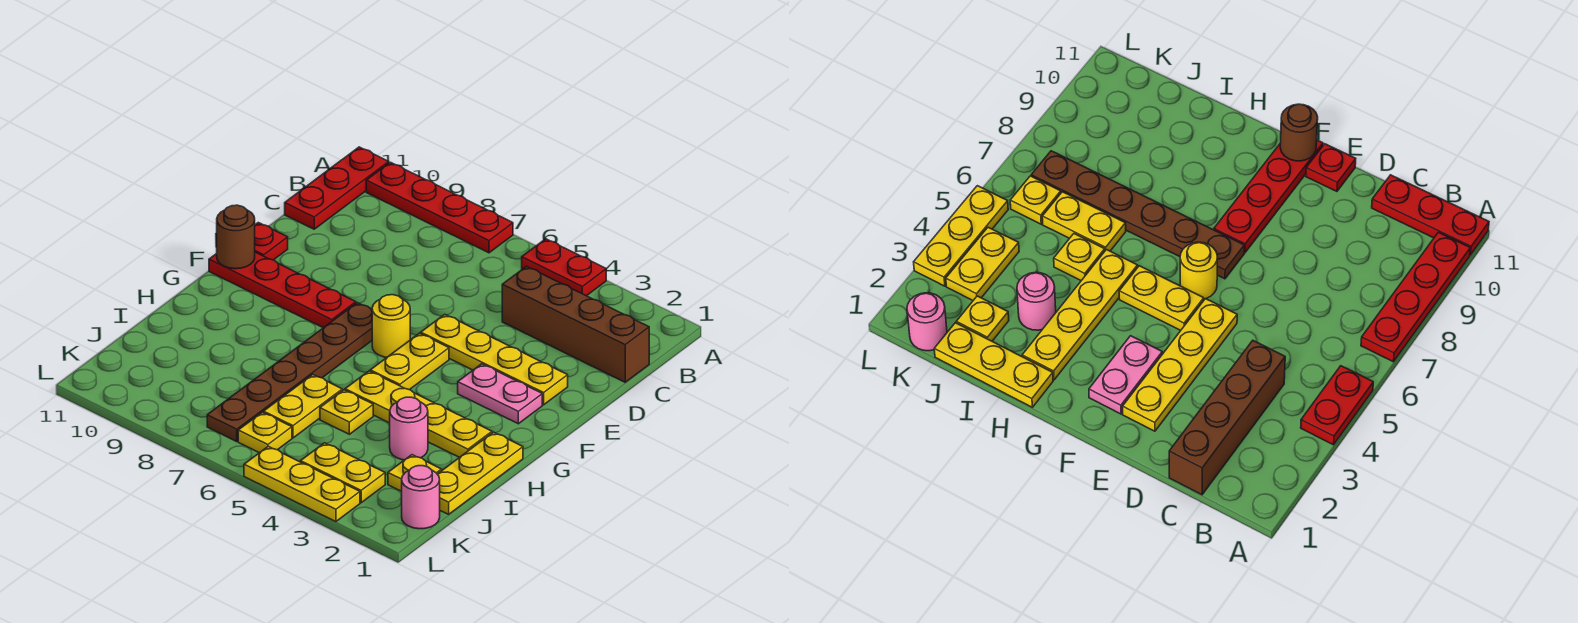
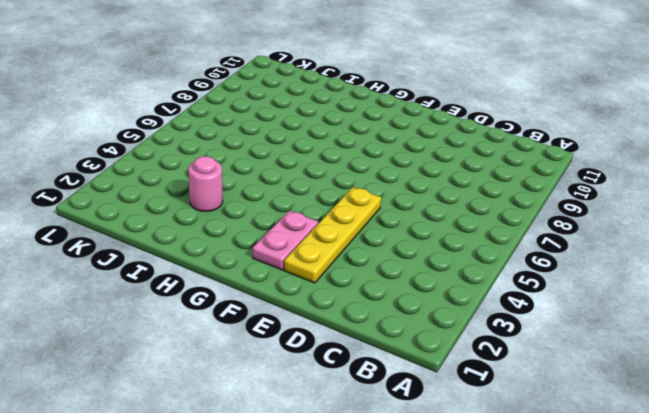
none -> red 1x2 plate [522,239,606,296]
none -> red 1x4 plate [366,162,513,253]
none -> red 1x3 plate [285,147,389,229]

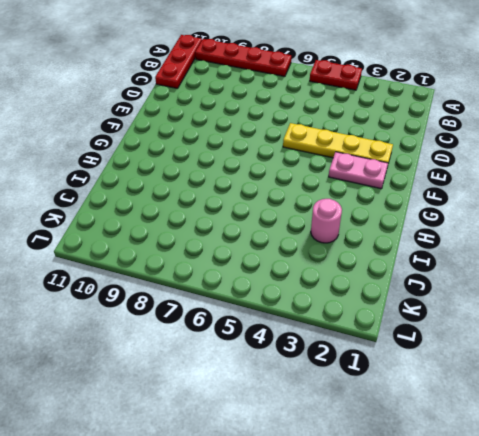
none -> brown 1x4 brick [502,266,649,382]
none -> red 1x1 plate [255,223,288,260]
none -> yellow 1x2 plate [370,333,449,390]

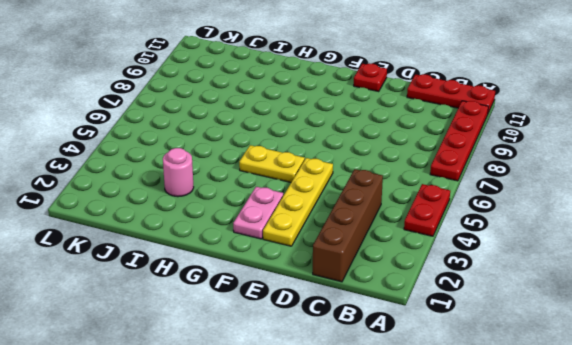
none -> yellow 1x1 round brick [372,295,410,357]
none -> brown 1x6 plate [207,303,372,441]
none -> red 1x4 plate [209,252,356,328]

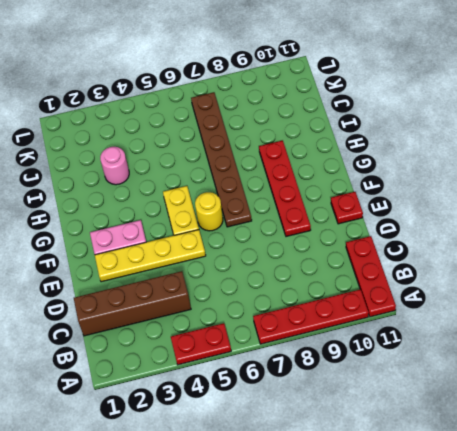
red 1x4 plate [259,140,311,237] -> red 1x4 plate turned to [209,252,356,328]
none -> yellow 1x3 plate [438,432,523,514]
none -> yellow 1x4 plate [345,371,492,457]
none -> yellow 1x1 plate [320,390,373,434]

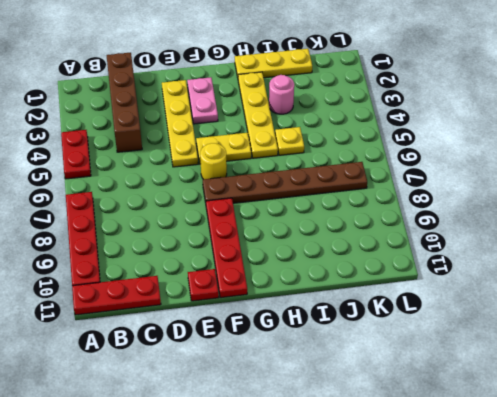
none -> yellow 1x2 plate [264,375,342,438]
none -> yellow 1x1 plate [388,455,442,491]
none -> pink 1x1 round brick [402,466,440,529]

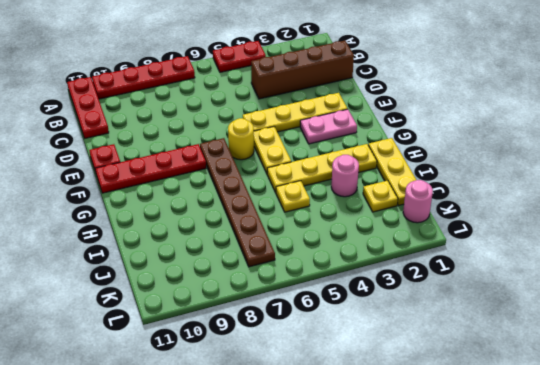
none -> yellow 1x2 plate [264,375,342,438]
none -> yellow 1x2 plate [300,443,385,503]
none -> yellow 1x1 plate [238,412,292,453]

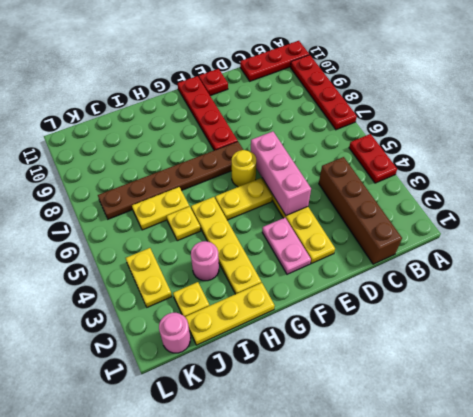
pink 1x3 brick [251,131,311,216] -> none
none -> yellow 1x1 plate [238,412,292,453]
none -> yellow 1x3 plate [244,446,360,522]
none -> brown 1x1 round brick [217,205,255,269]

